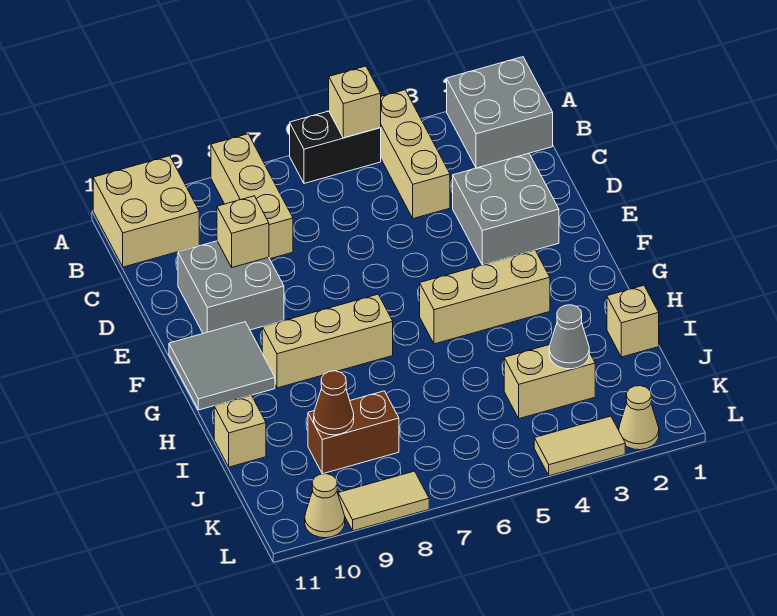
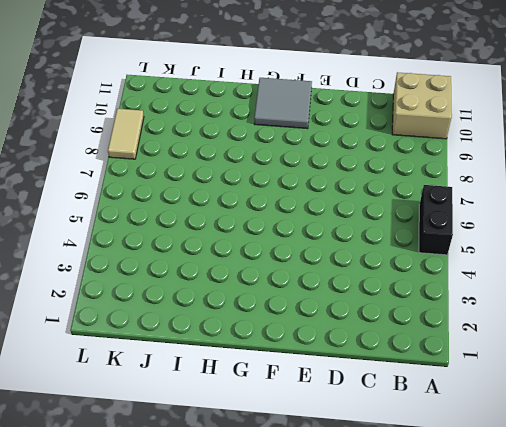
none -> grey 2x2 brick [447,57,553,168]
none -> tan 1x3 brick [381,90,450,219]
none -> tan 1x3 brick [211,134,293,259]

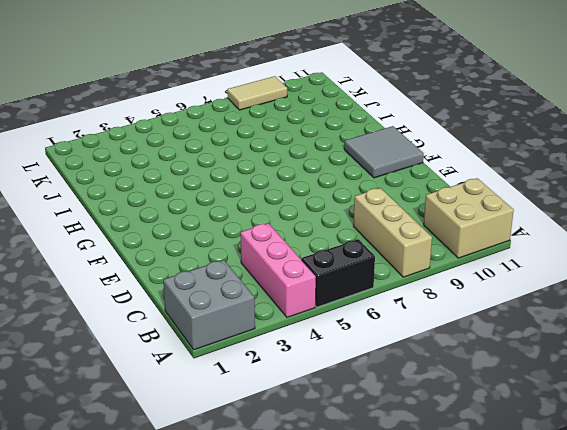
pink 1x3 brick [240,223,316,317] -> tan 1x3 brick [381,90,450,219]
none -> grey 2x2 brick [453,153,559,265]
none -> grey 2x2 brick [178,241,284,333]
none -> tan 1x3 brick [420,250,550,344]

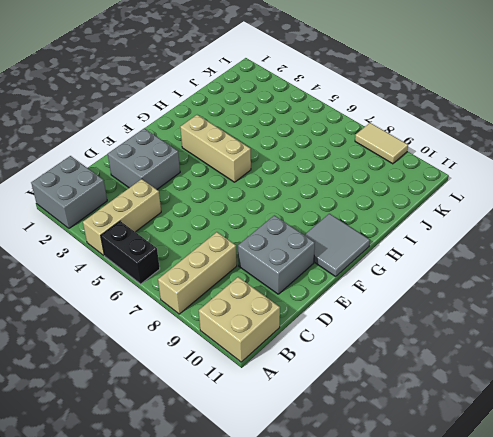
none -> tan 1x3 brick [262,294,393,388]
none -> tan 1x1 brick [607,285,659,357]
none -> tan 1x1 brick [214,395,266,467]

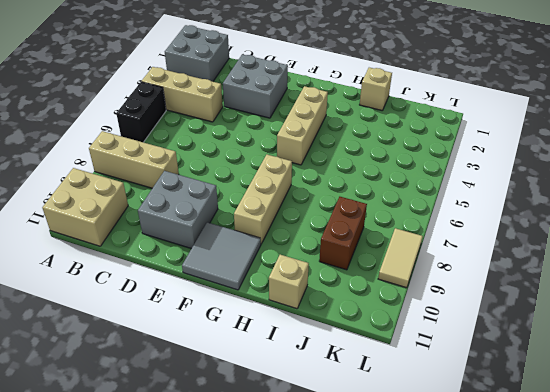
none -> tan 1x2 brick [504,345,595,419]
none -> tan 1x1 cone [619,386,659,450]
none -> tan 1x2 tile [534,416,625,476]

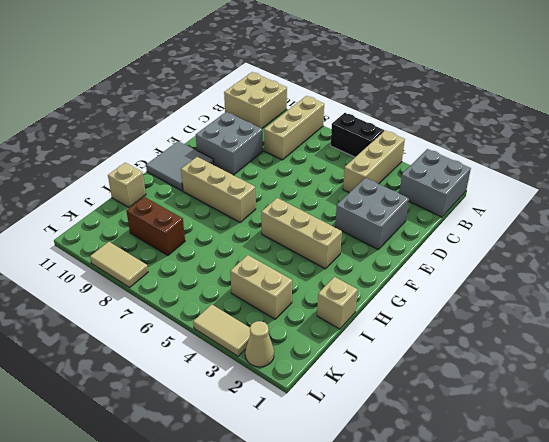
none -> tan 1x1 cone [305,474,345,538]
none -> tan 1x1 brick [329,66,381,138]
none -> tan 1x1 brick [217,196,269,267]

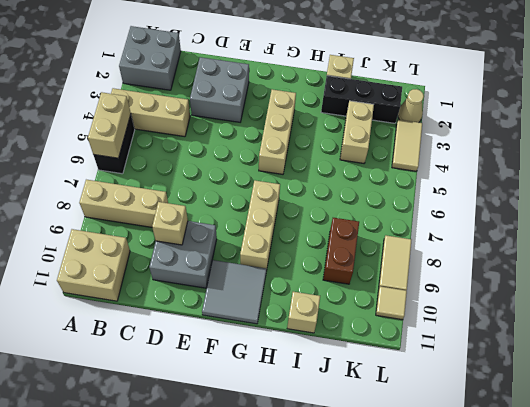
tan 1x2 brick [88,92,131,158] -> tan 1x1 brick [329,66,381,138]
black 1x3 brick [321,76,402,123] -> none
tan 1x1 tile [376,286,407,320] -> tan 1x1 cone [305,474,345,538]
none -> grey 1x1 cone [549,305,589,369]
none -> brown 1x1 cone [314,371,354,435]

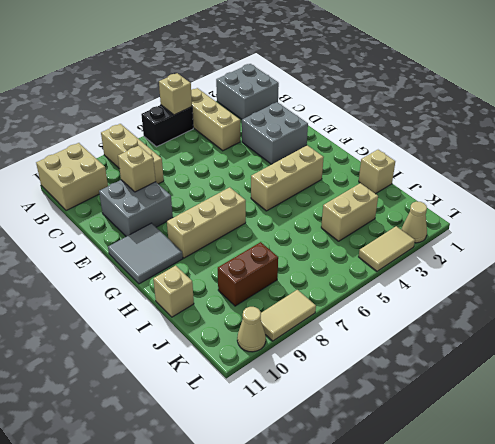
none -> grey 1x1 cone [549,305,589,369]
none -> brown 1x1 cone [314,371,354,435]

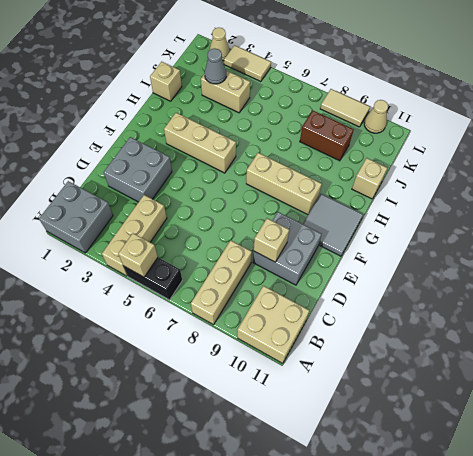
none -> brown 1x1 cone [314,371,354,435]

